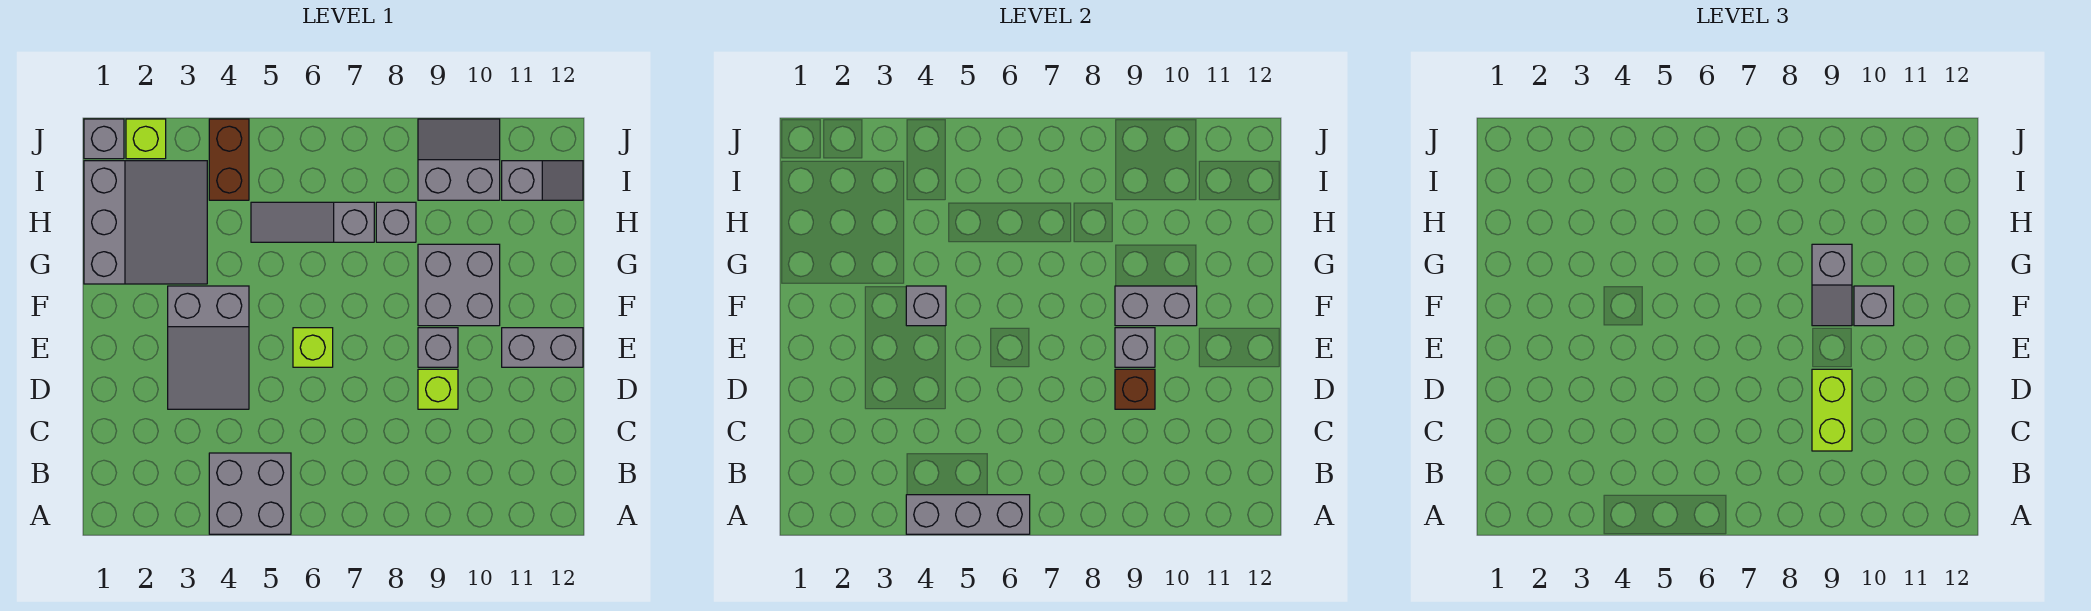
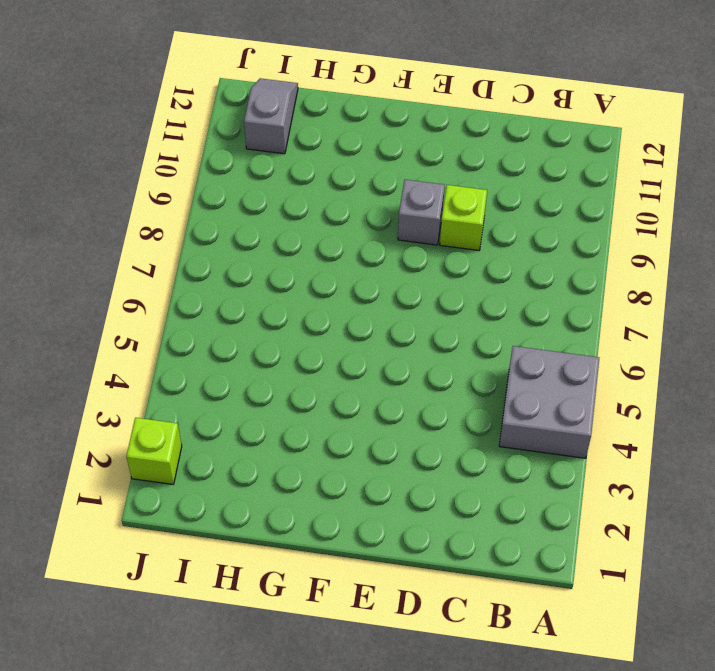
none -> grey 2x3 slope [168,286,249,409]
none -> lime 1x1 brick [293,328,333,367]
none -> grey 1x2 brick [502,328,583,367]

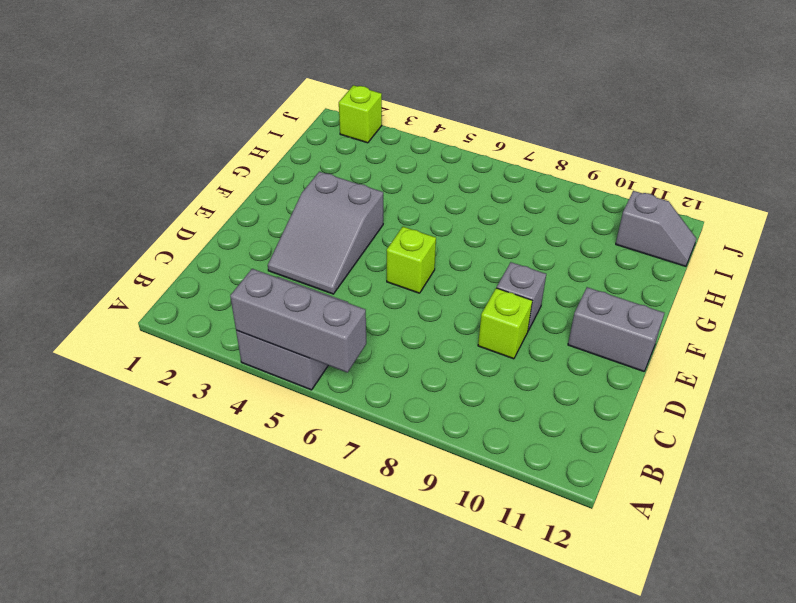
none -> grey 2x2 brick [418,244,500,326]
none -> grey 3x3 slope [84,161,207,284]
none -> grey 1x3 slope [251,202,374,242]

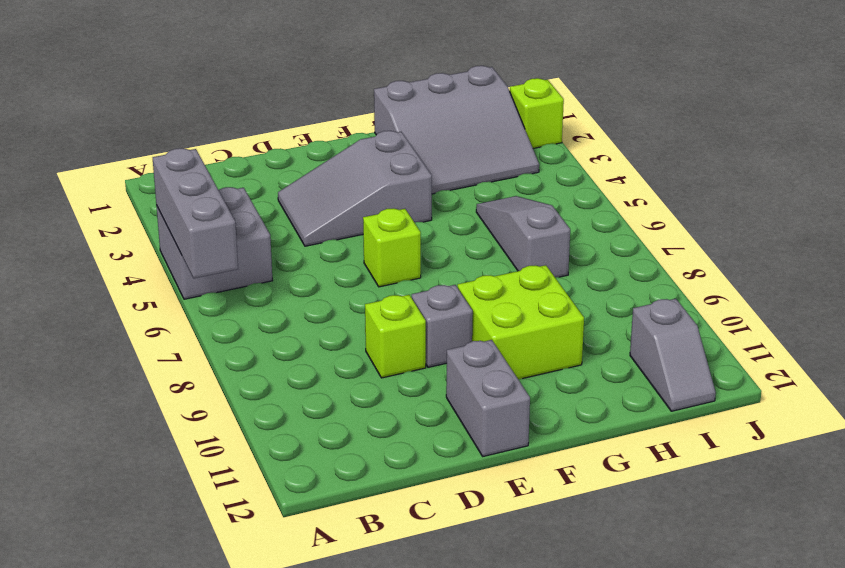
lime 2x2 brick [458,265,584,379] -> grey 2x2 brick [418,244,500,326]
none -> grey 1x1 brick [376,202,416,242]
none -> brown 1x2 brick [209,119,249,200]
none -> grey 2x2 slope [418,119,500,200]

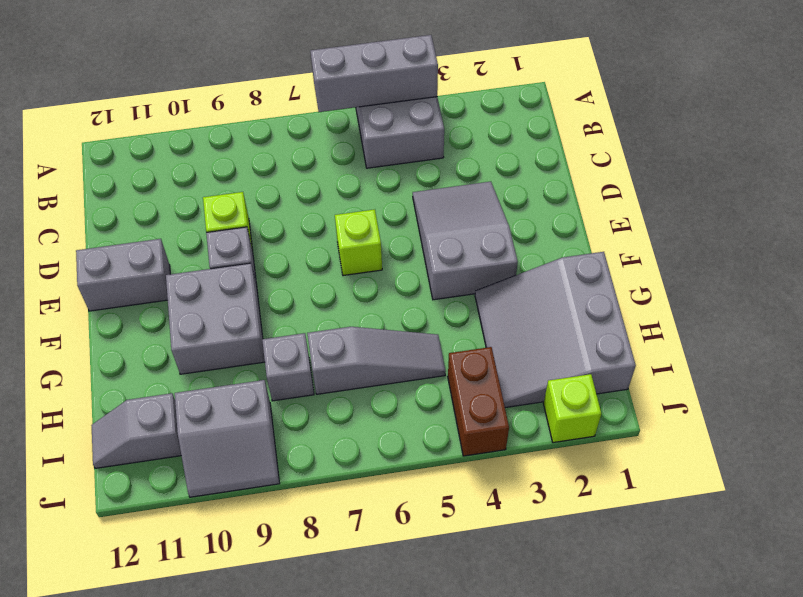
none -> grey 1x1 brick [84,119,124,159]
none -> brown 1x1 brick [1115,369,1155,409]
none -> grey 1x1 brick [1115,328,1155,367]

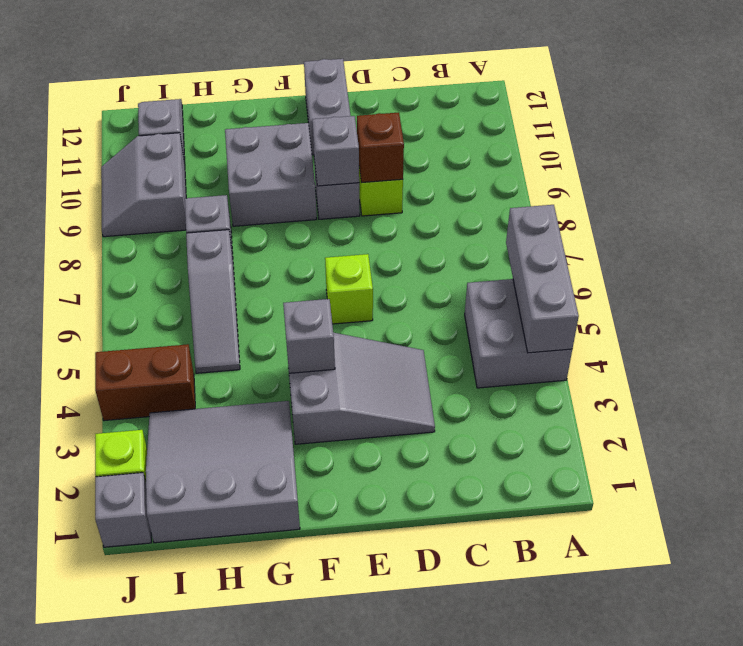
none -> grey 1x2 brick [1115,286,1197,326]
none -> lime 1x2 brick [1812,369,1852,451]
none -> grey 1x2 slope [1812,244,1852,326]

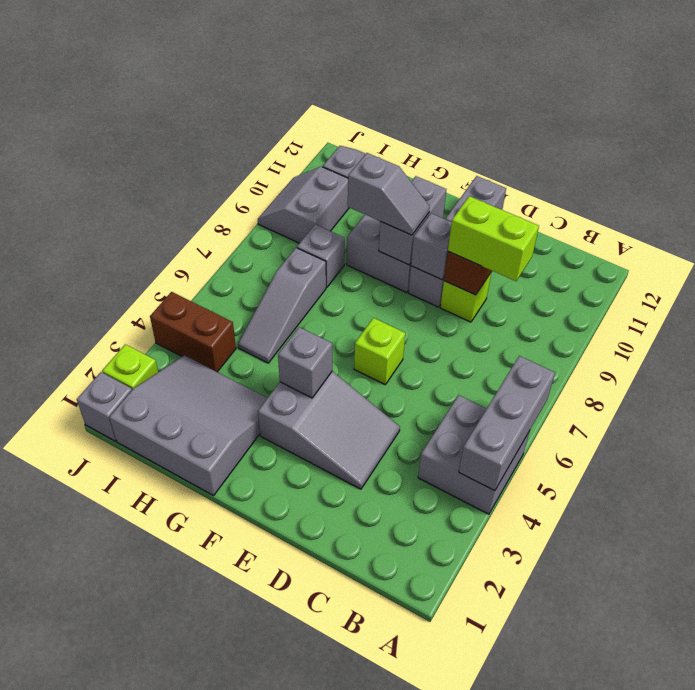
none -> grey 1x1 brick [1854,286,1894,326]

